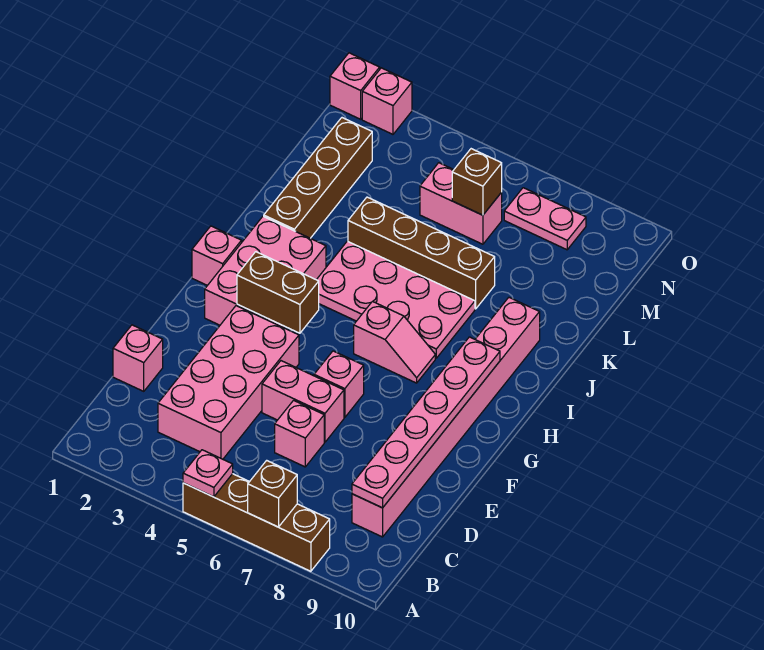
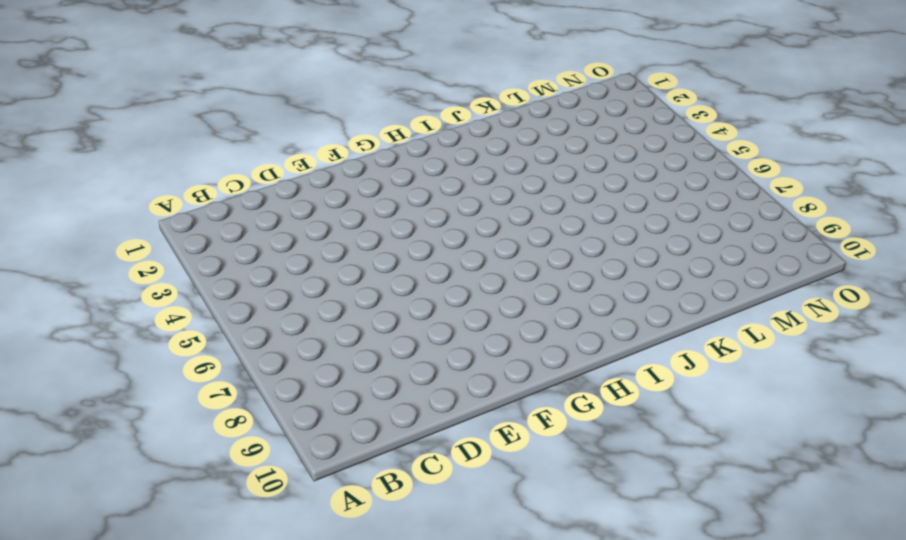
none -> brown 1x4 brick [183,474,330,571]
none -> pink 2x4 brick [158,306,299,459]
none -> pink 1x8 brick [352,298,540,537]

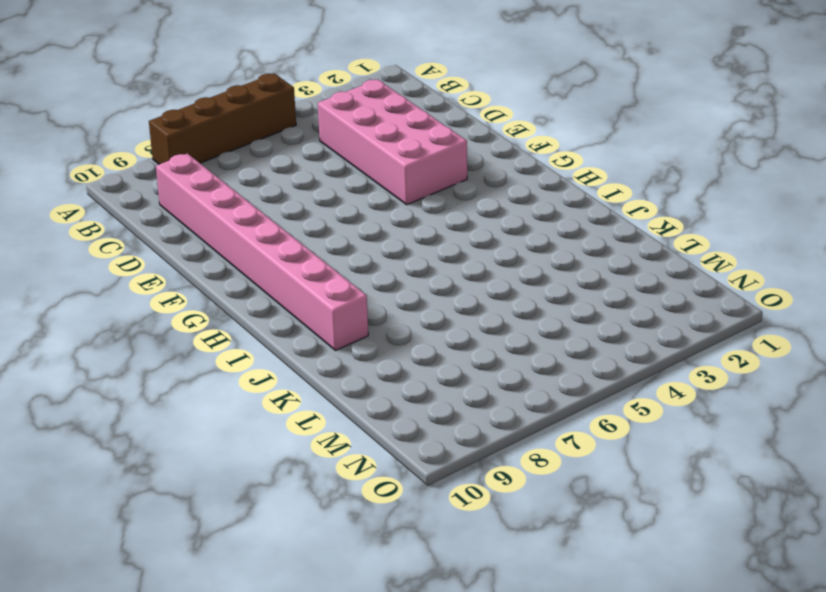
none -> pink 1x1 brick [113,325,163,391]
none -> pink 1x1 brick [275,400,324,467]
none -> pink 1x2 brick [262,361,344,442]

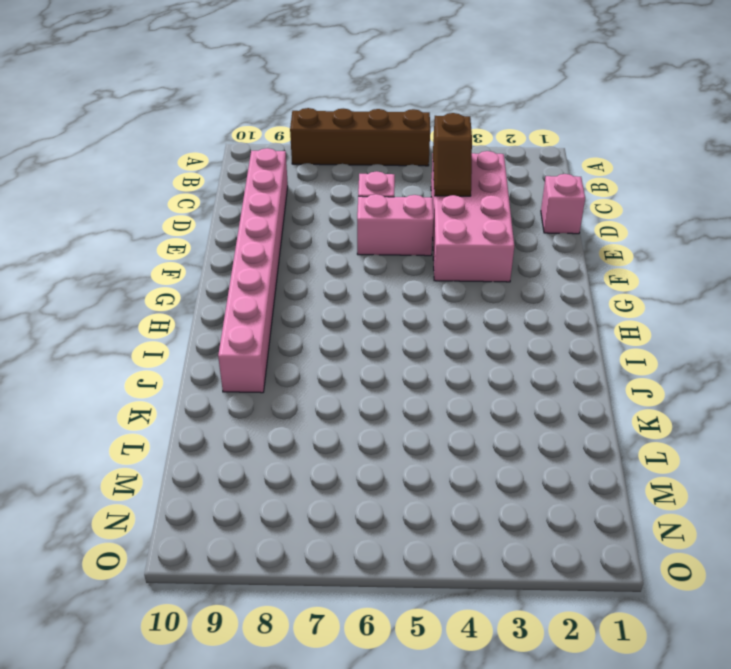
brown 1x2 slope [433,113,472,196] -> none
none -> pink 1x1 brick [314,351,364,417]
none -> pink 2x3 brick [205,216,326,328]
none -> pink 1x1 brick [192,226,242,285]

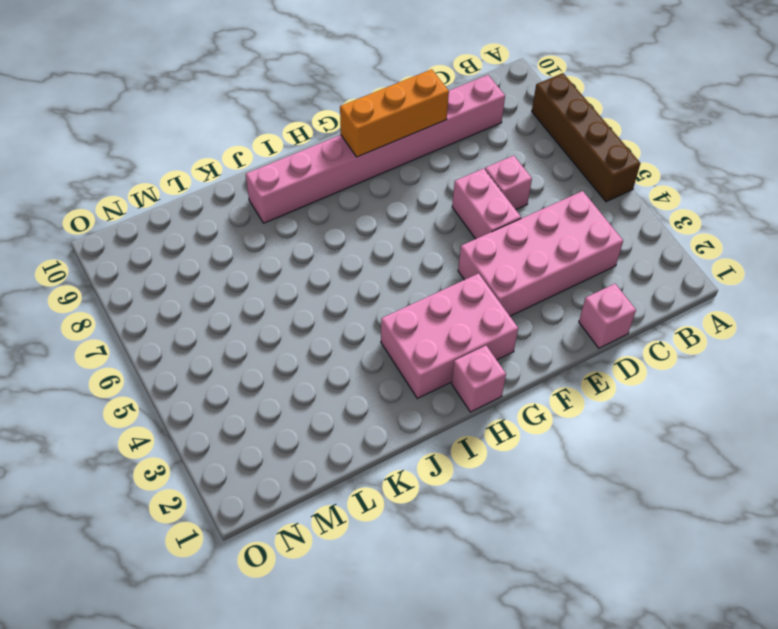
orange 1x3 brick [340,69,449,157] -> pink 1x6 plate [352,337,500,508]
none -> pink 1x1 brick [314,351,364,417]
none -> pink 1x2 slope [354,301,435,383]
none -> pink 2x4 plate [317,241,475,358]

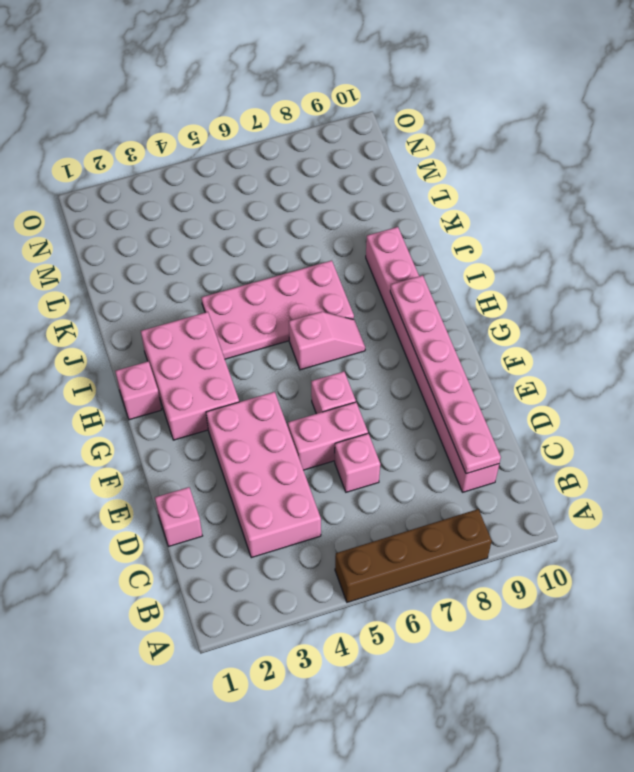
none -> brown 1x4 brick [264,118,372,238]
none -> brown 1x4 brick [348,197,495,309]
none -> pink 1x2 brick [420,163,502,244]

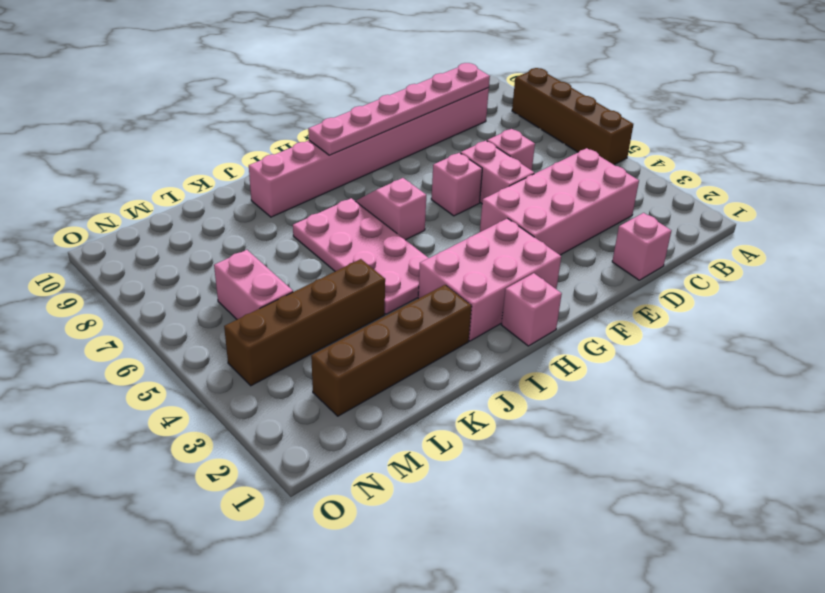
brown 1x4 brick [224,259,385,386] -> brown 1x4 brick turned to [348,197,495,309]
none -> pink 1x2 plate [504,188,586,250]
none -> pink 1x1 brick [330,53,380,119]
none -> pink 1x1 brick [362,68,412,134]

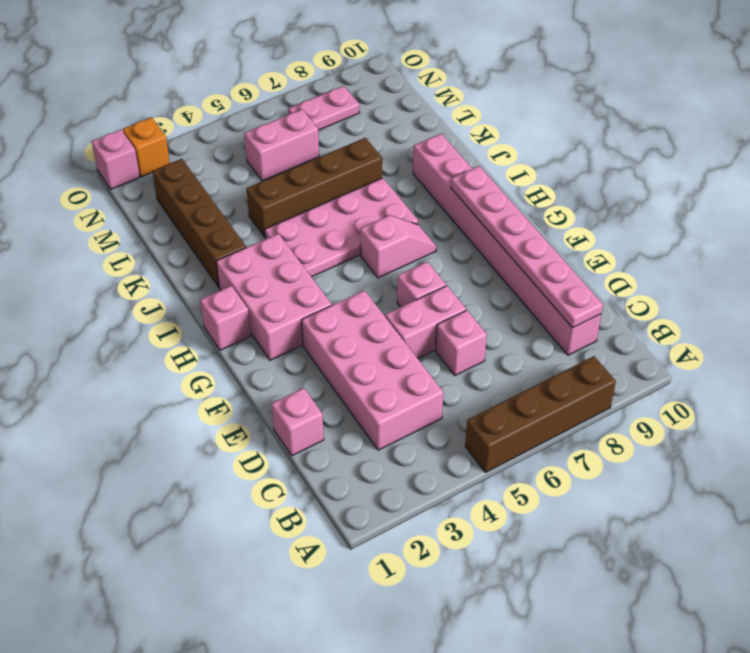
orange 1x1 brick [123,117,170,177] -> pink 1x1 brick [362,68,412,134]
none -> pink 1x1 plate [183,450,233,497]
none -> brown 1x1 brick [248,460,297,527]
none -> brown 1x2 brick [237,252,319,333]

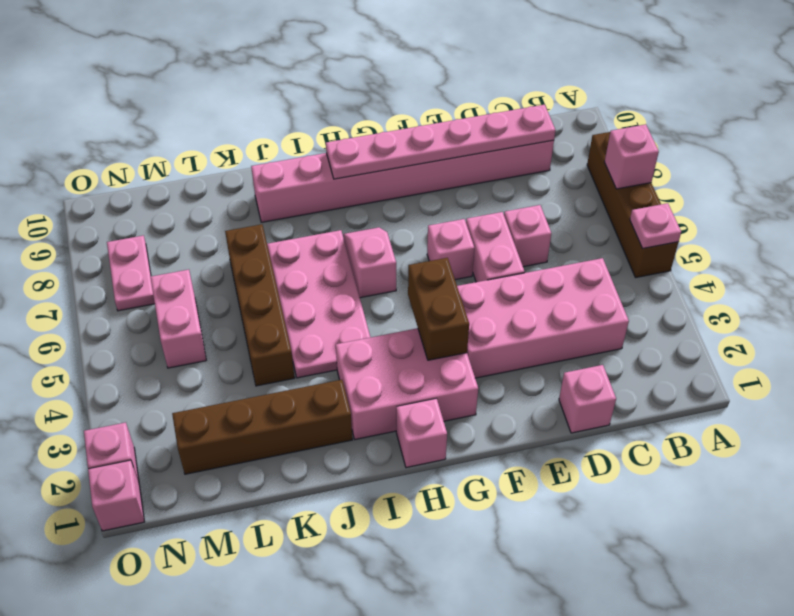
pink 1x1 brick [604,124,659,189] -> brown 1x1 brick [248,460,297,527]
none -> brown 1x1 brick [452,149,502,215]

